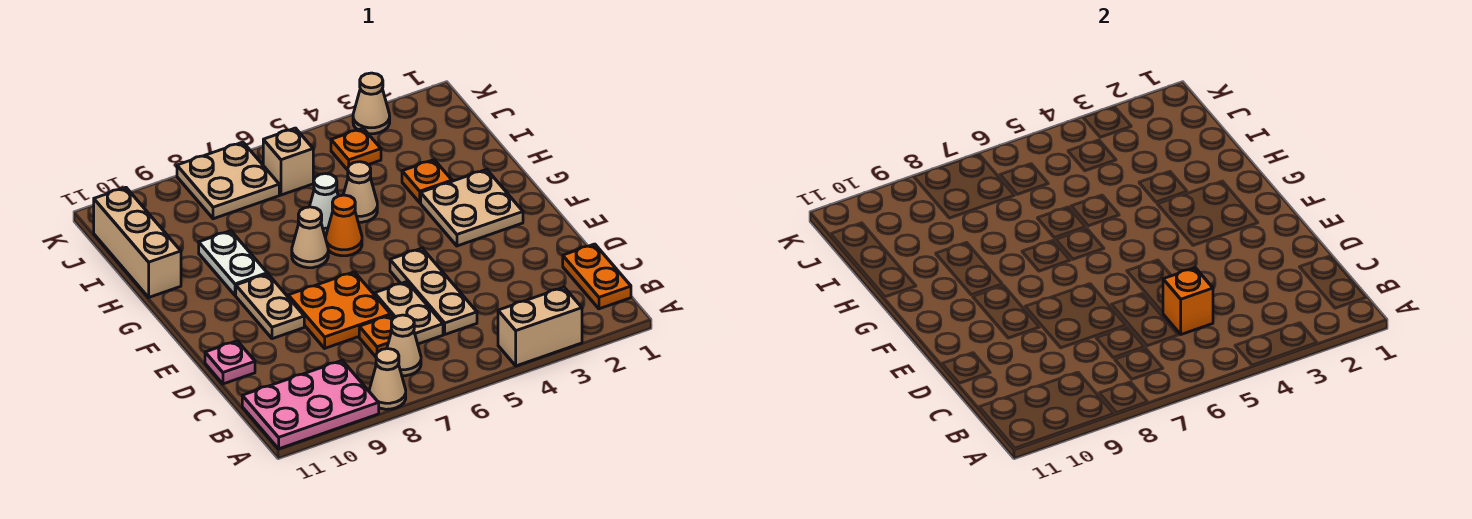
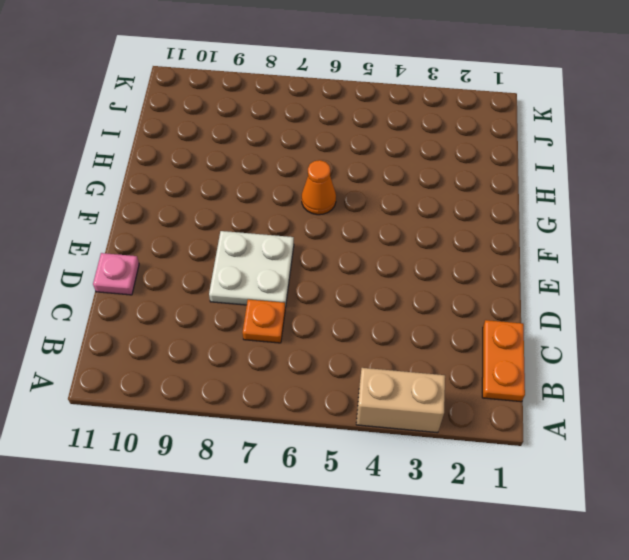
white 2x2 plate [209,231,294,307] -> orange 2x2 plate [288,272,391,348]
none -> tan 1x1 cone [369,349,406,409]
none -> pink 2x3 plate [242,361,379,449]
none -> tan 1x1 cone [387,315,421,376]

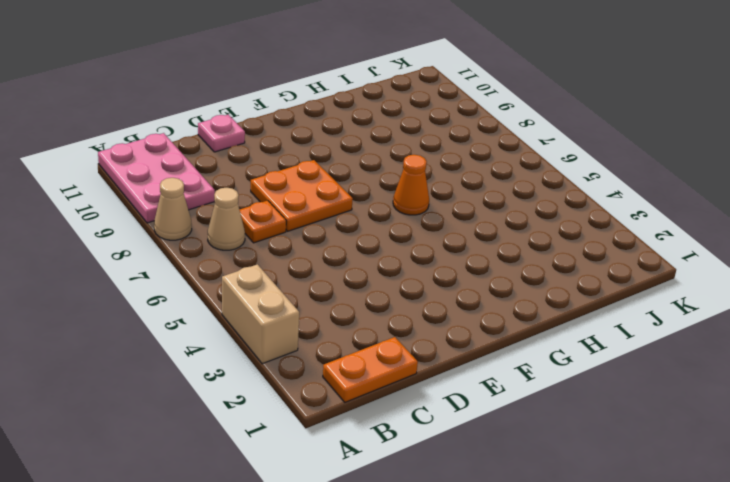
none -> tan 1x3 plate [390,248,477,334]
none -> tan 1x2 plate [375,282,443,344]
none -> tan 1x2 plate [236,274,304,339]

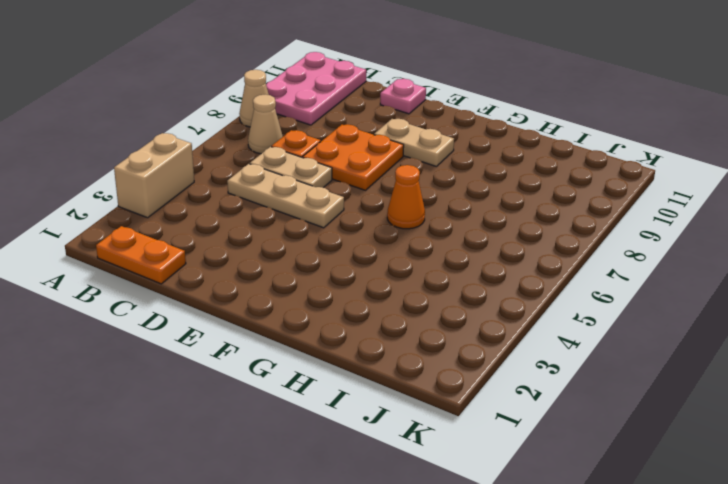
none -> tan 2x2 plate [421,169,523,246]
none -> tan 1x1 cone [292,207,328,268]
none -> white 1x2 plate [199,231,267,295]

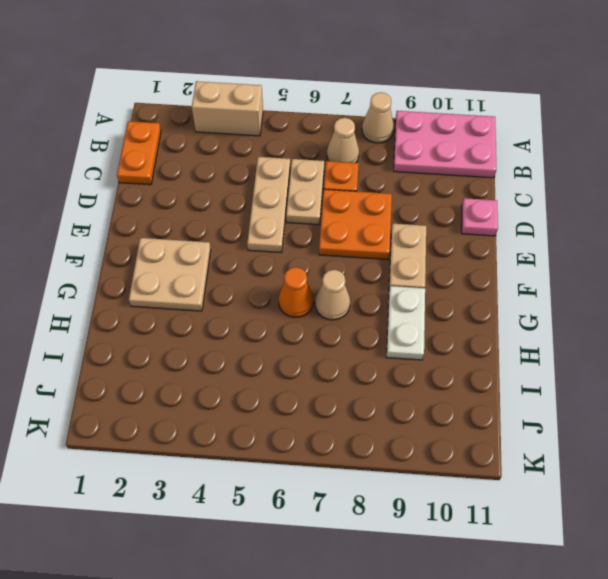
none -> orange 1x1 plate [402,160,452,203]
none -> tan 1x1 cone [343,162,377,222]
none -> white 1x1 cone [309,174,338,234]

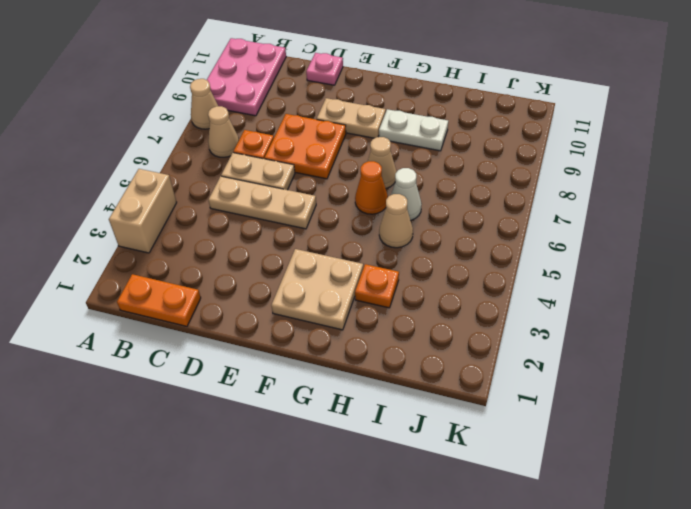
none -> tan 1x3 brick [94,187,181,297]
none -> orange 1x1 plate [331,128,381,170]
none -> tan 1x1 brick [263,128,313,195]

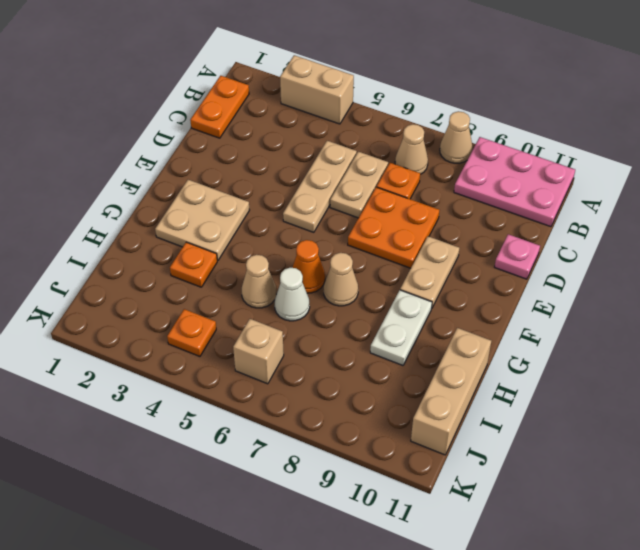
none -> tan 2x2 plate [177,142,279,219]
none -> tan 1x1 cone [353,73,390,134]
none -> orange 1x1 brick [1163,268,1213,334]

